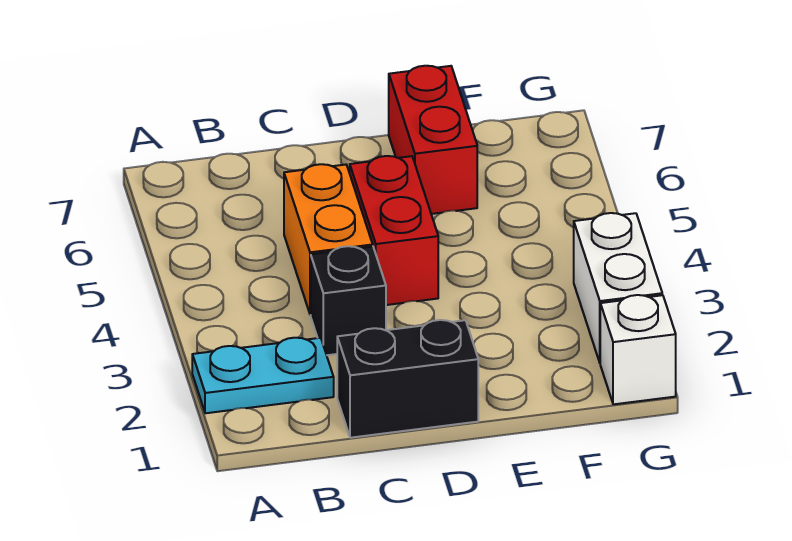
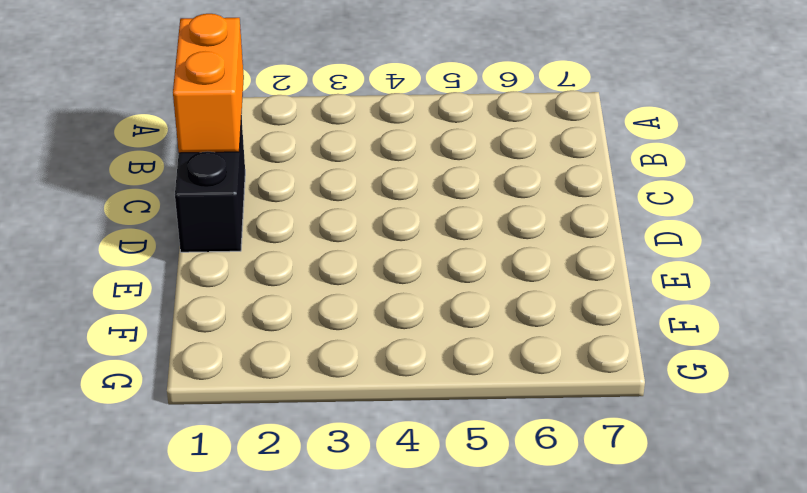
orange 1x2 brick [173,14,244,153] -> orange 1x2 brick turned to [284,164,373,315]
none -> cyan 1x2 plate [192,338,334,413]
none -> black 1x1 brick [311,246,386,355]

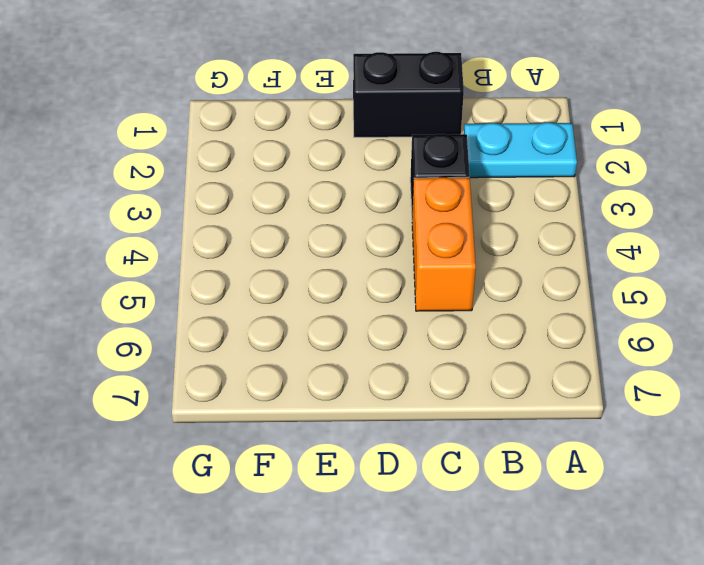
none -> red 1x2 brick [350,156,438,305]
none -> red 1x2 brick [389,66,477,214]

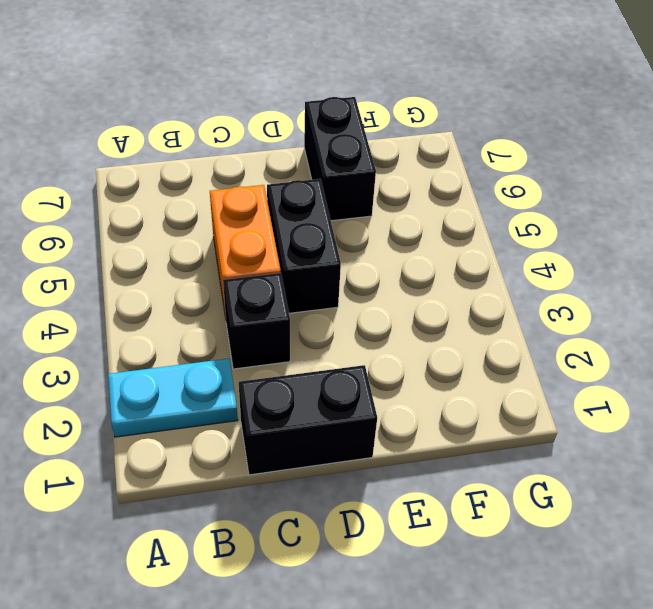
black 1x2 brick [267,179,341,313] -> red 1x2 brick [350,156,438,305]
black 1x2 brick [304,97,376,221] -> red 1x2 brick [389,66,477,214]
none -> white 1x1 brick [600,295,676,404]
none -> white 1x2 brick [574,213,662,362]

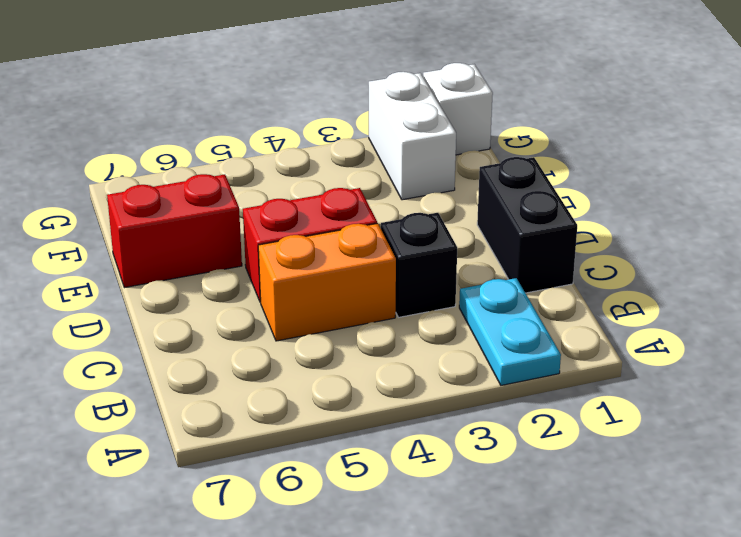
white 1x2 brick [369,72,456,200] -> white 1x2 brick turned to [574,213,662,362]

